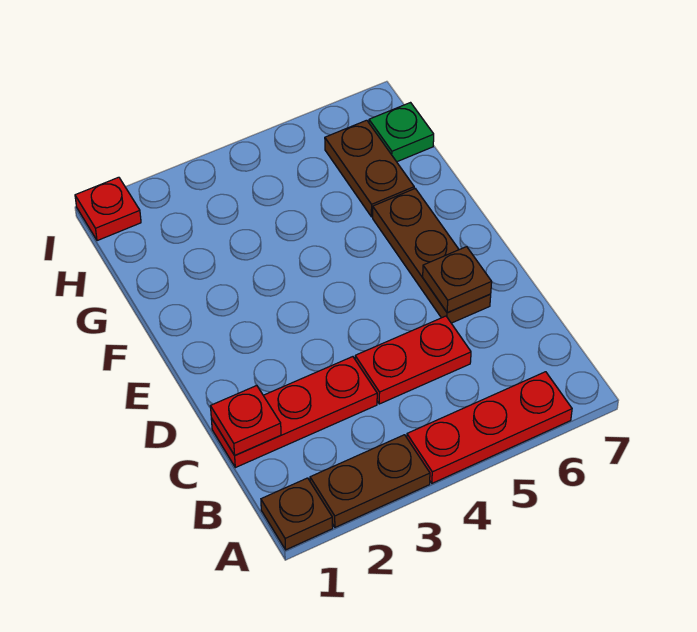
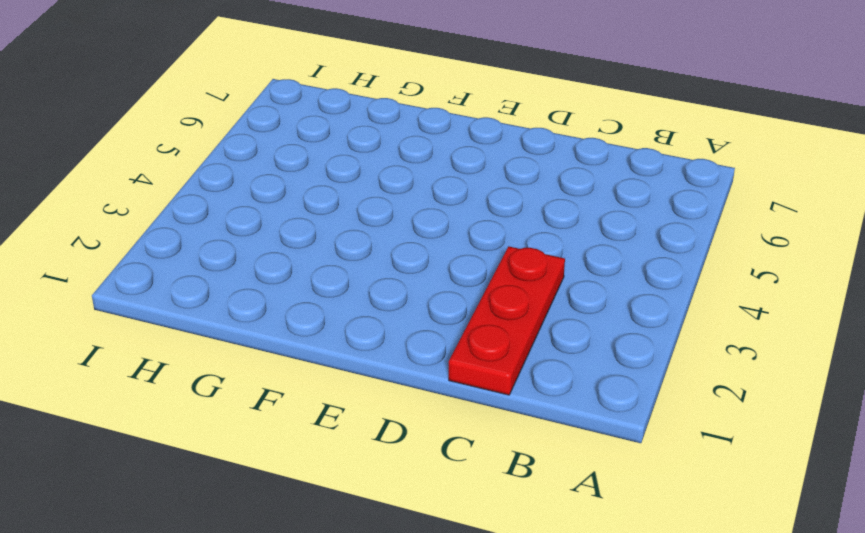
none -> brown 1x1 plate [261,478,333,550]
none -> brown 1x2 plate [310,435,430,527]

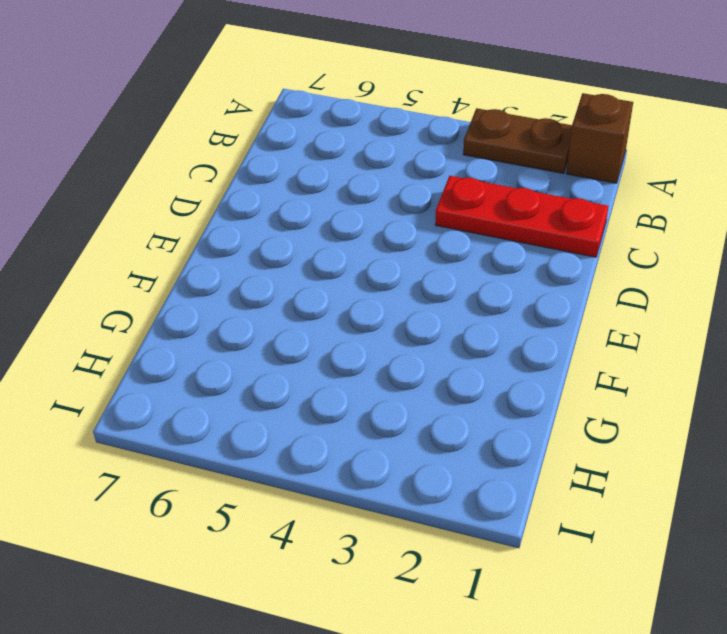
brown 1x1 brick [566,93,633,183] -> brown 1x1 plate [261,478,333,550]
none -> red 1x3 plate [407,372,572,483]
none -> red 1x2 plate [355,316,471,404]

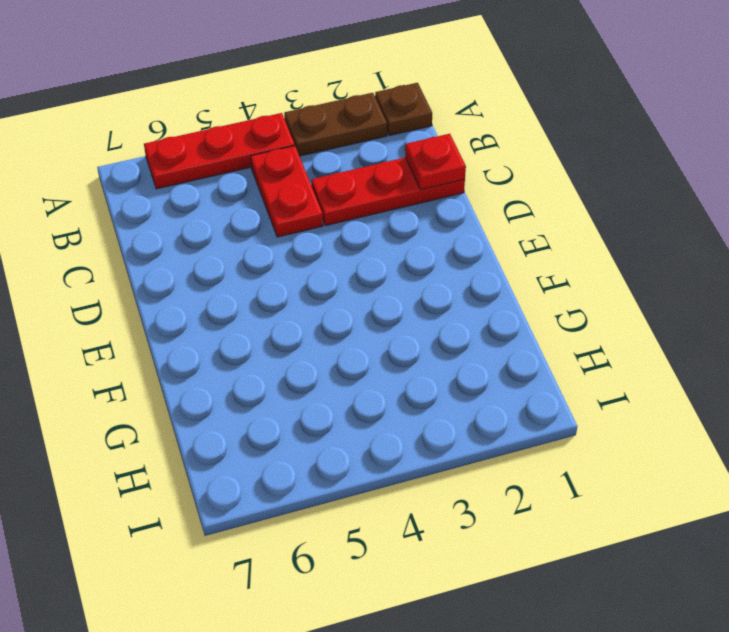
red 1x2 plate [251,146,323,237] -> red 1x2 plate turned to [355,316,471,404]
none -> brown 1x3 plate [373,189,491,323]
none -> brown 1x2 plate [325,120,414,217]

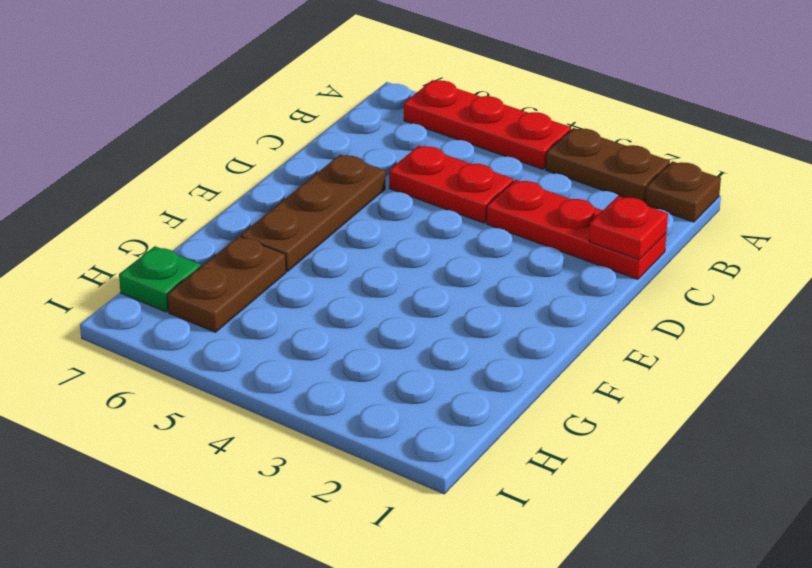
none -> red 1x1 plate [75,177,141,241]
none -> brown 1x1 plate [423,247,492,313]

